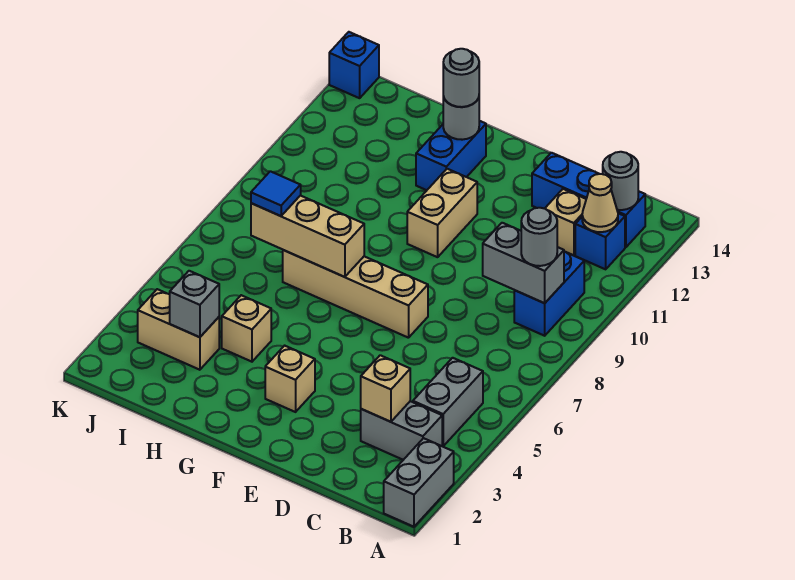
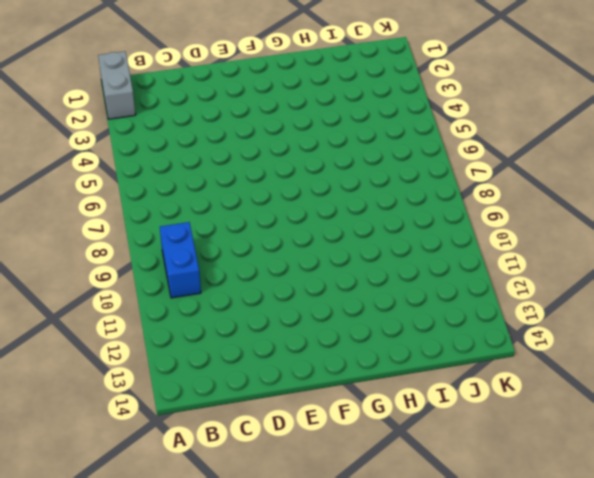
none -> grey 1x2 brick [361,401,442,460]
none -> grey 1x2 brick [413,358,483,446]
none -> blue 1x1 brick [575,213,625,269]

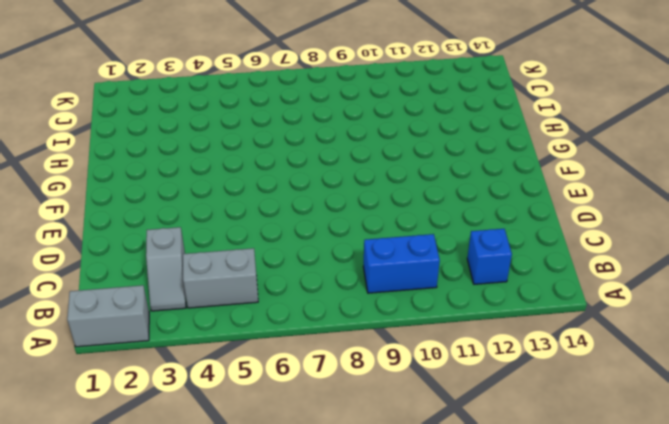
grey 1x2 slope [146,227,186,311] -> grey 1x2 brick [361,401,442,460]
none -> blue 1x3 brick [532,153,645,247]
none -> tan 1x1 brick [545,189,586,255]
none -> tan 1x4 brick [283,250,428,338]

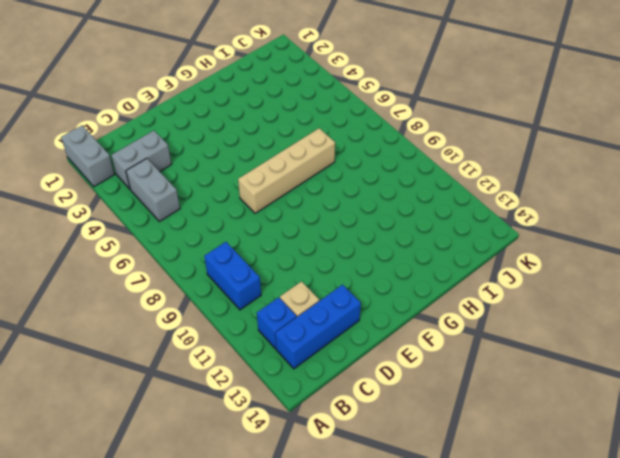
none -> tan 1x1 brick [265,346,315,412]
none -> tan 1x2 brick [407,169,477,257]
none -> blue 1x2 brick [416,121,486,190]

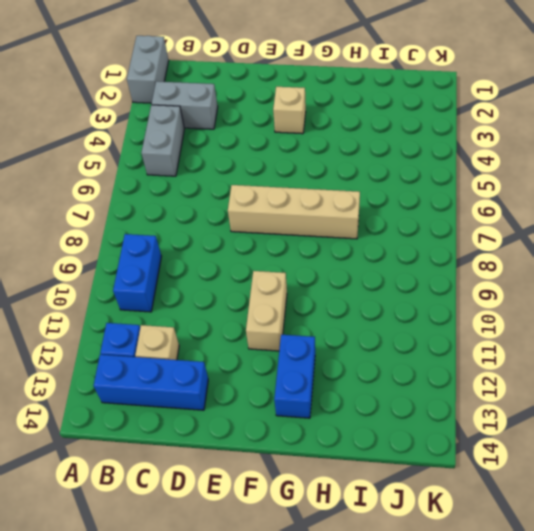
none -> tan 1x1 brick [222,295,271,362]
none -> tan 1x2 brick [138,289,219,370]
none -> blue 1x1 brick [329,32,379,98]

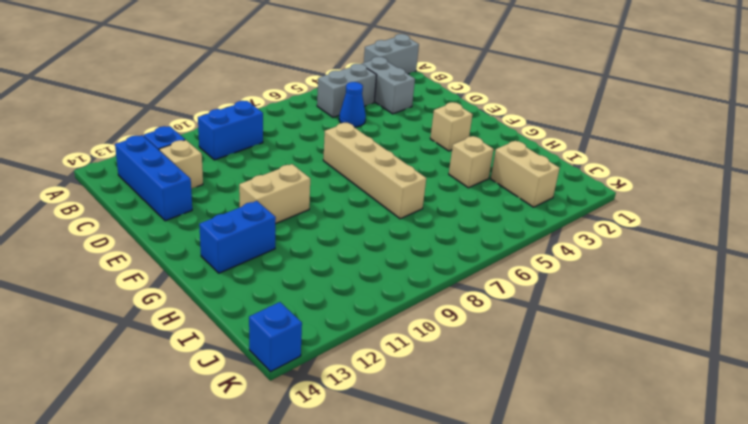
blue 1x1 cone [339,82,366,127] -> none
none -> grey 1x2 brick [483,223,564,303]
none -> tan 1x1 cone [582,174,618,232]
none -> grey 1x1 round brick [603,152,638,210]

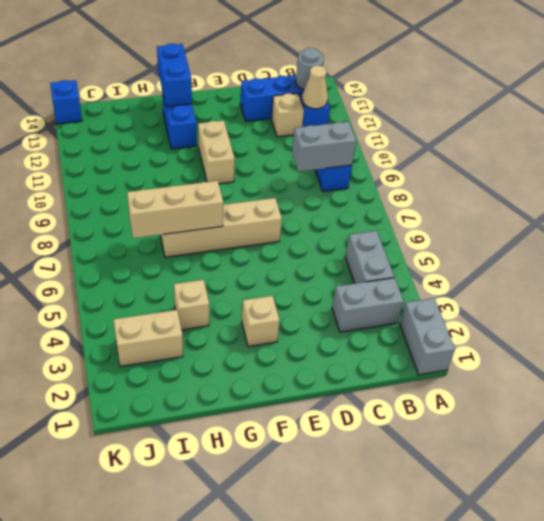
blue 1x2 brick [157,44,192,106] -> grey 1x1 round brick [443,96,479,140]
none -> tan 1x1 brick [361,355,410,422]
none -> grey 1x1 brick [170,271,219,337]
none -> grey 1x1 round brick [521,208,557,266]

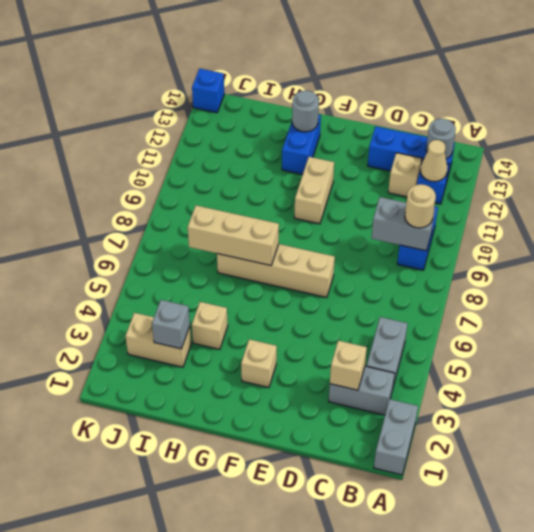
tan 1x1 round brick [405,184,436,228] -> grey 1x1 round brick [521,208,557,266]
none -> grey 1x1 round brick [443,49,479,107]
none -> blue 1x1 tile [251,171,301,216]

